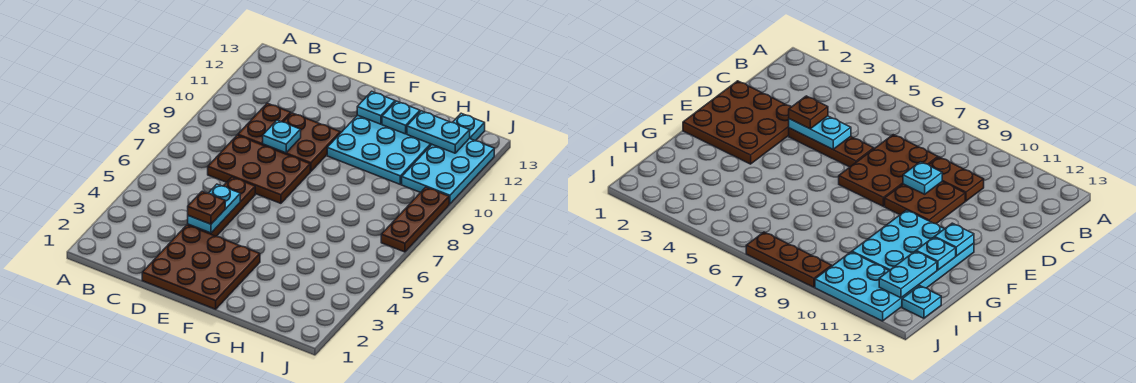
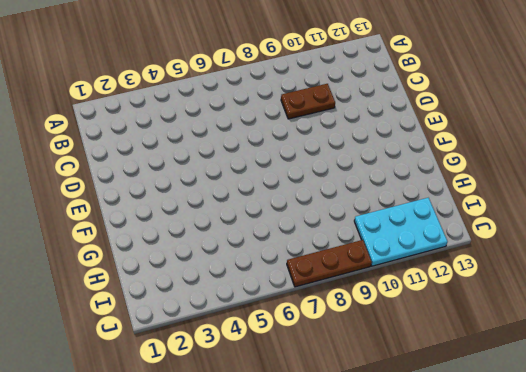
none -> brown 2x3 plate [208,135,310,203]
none -> brown 3x3 plate [142,225,260,309]
none -> brown 1x3 plate [188,177,255,236]

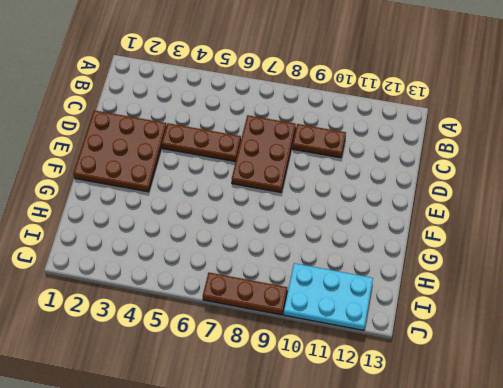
none -> brown 2x2 plate [263,113,340,171]
none -> cyan 3x3 plate [327,115,432,184]
none -> cyan 1x1 plate [452,113,485,141]

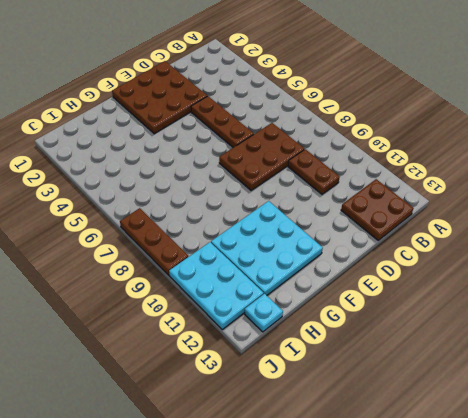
brown 2x2 plate [341,179,414,240] -> brown 2x2 plate moved to [263,113,340,171]
none -> cyan 1x2 plate [188,184,240,233]
none -> cyan 1x1 plate [263,120,301,153]
none -> cyan 1x1 plate [357,91,395,124]

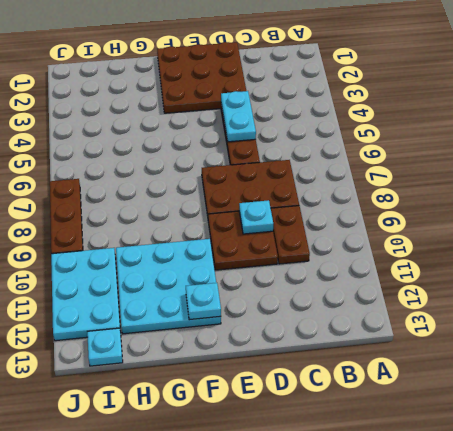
none -> cyan 1x1 plate [382,101,420,134]
none -> cyan 1x2 plate [407,111,470,153]
none -> brown 1x1 plate [188,191,225,224]

